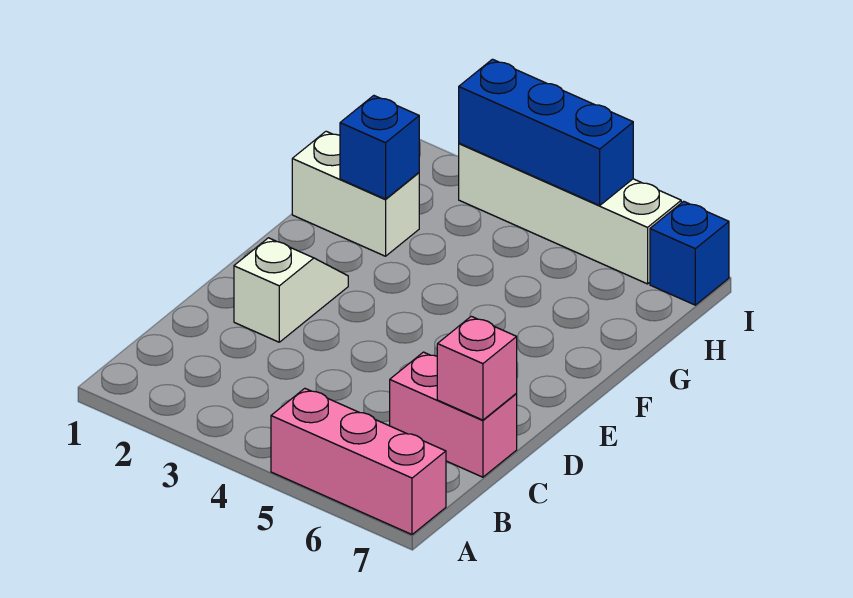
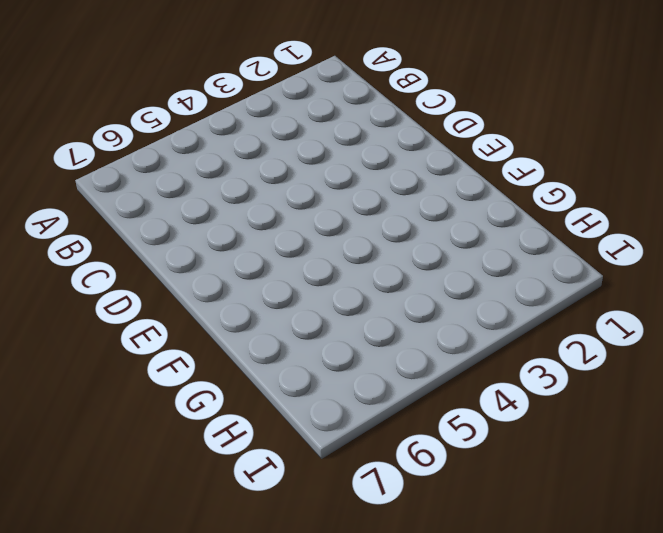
none -> pink 1x3 brick [271,388,446,534]
none -> pink 1x2 brick [390,352,517,477]

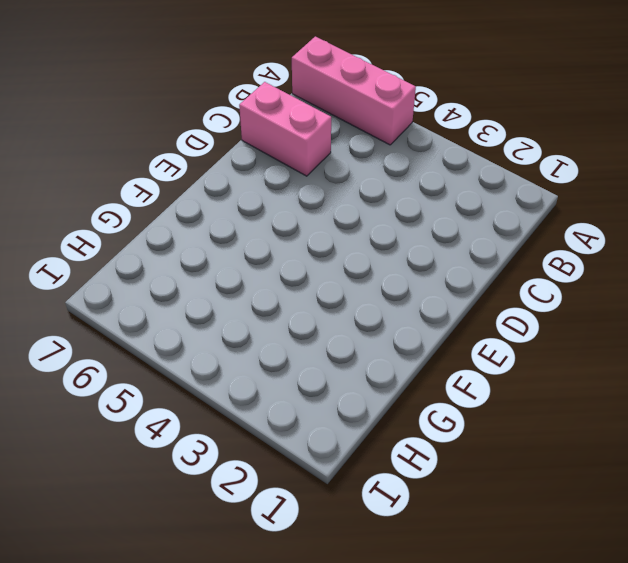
none -> white 1x2 slope [234,238,348,342]
none -> white 1x2 brick [292,131,419,256]

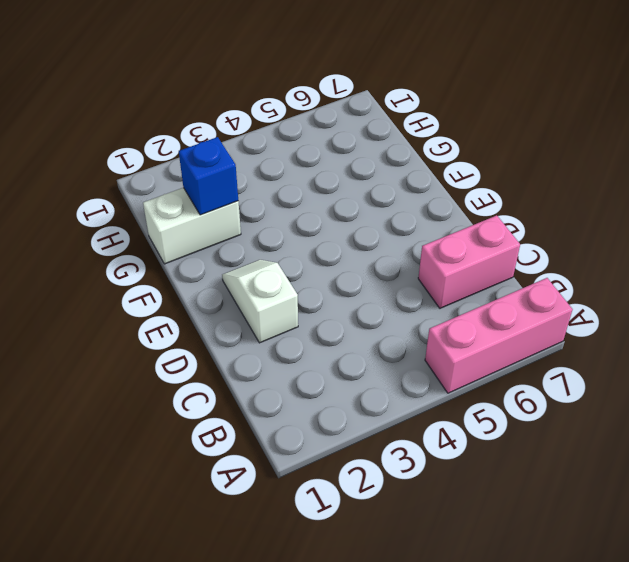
none -> white 1x4 brick [459,143,681,284]
none -> blue 1x1 brick [650,201,729,305]

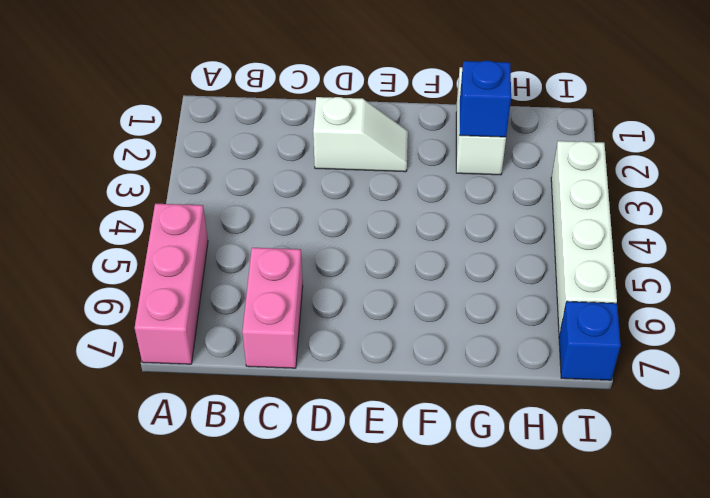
none -> pink 1x1 brick [437,316,517,420]
none -> blue 1x3 brick [459,59,633,205]

